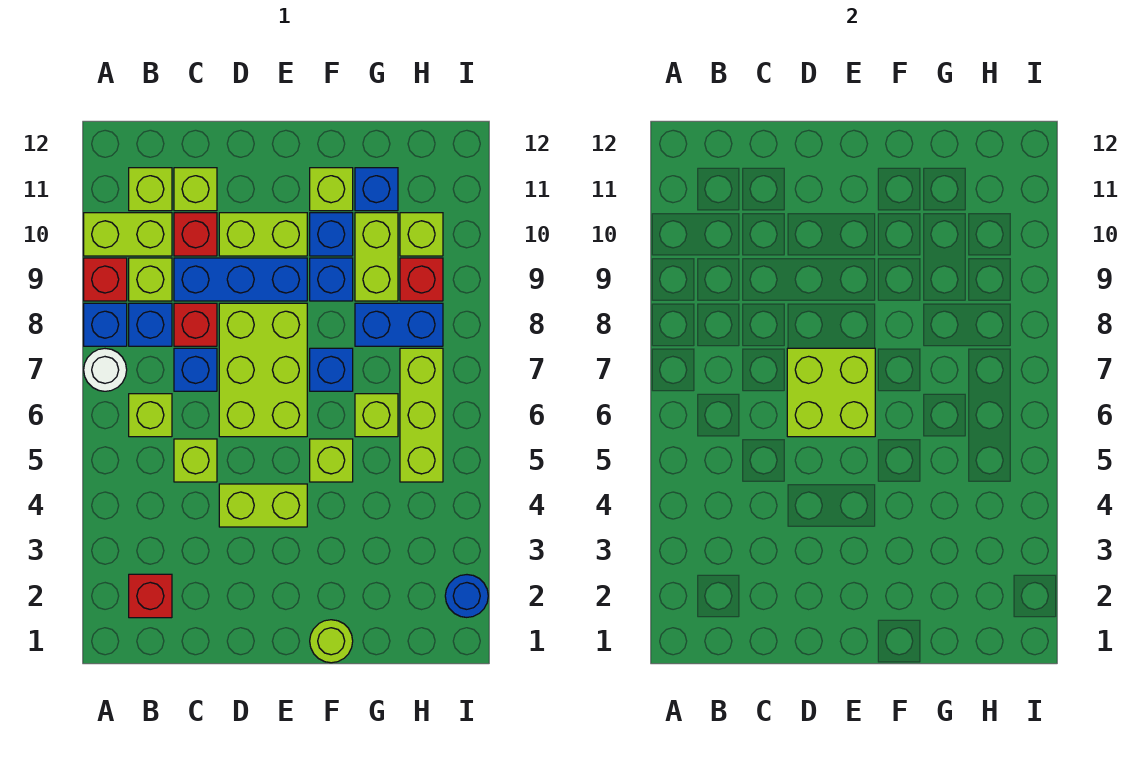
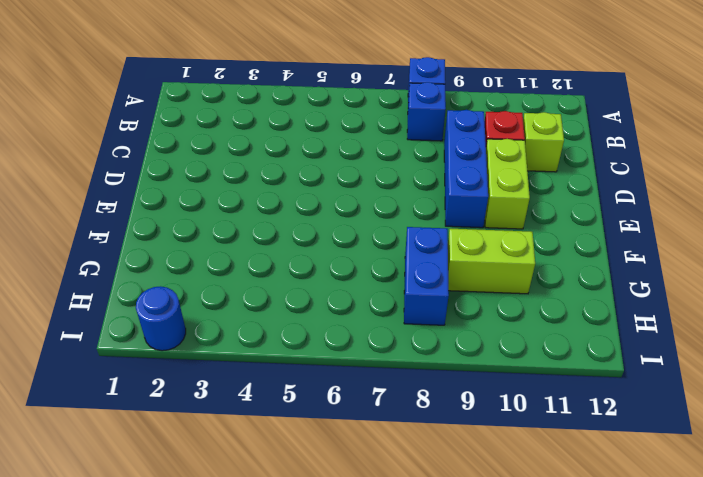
none -> white 1x1 round brick [84,349,127,391]
none -> red 1x1 brick [84,258,127,301]
none -> lime 1x2 brick [84,213,172,256]
none -> red 1x1 brick [129,574,172,618]

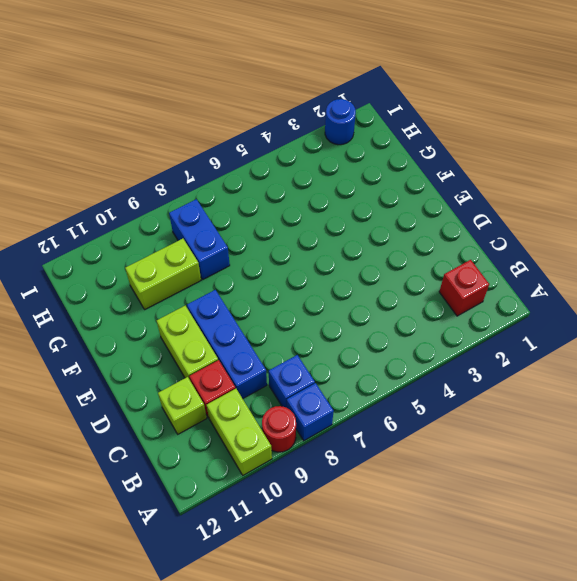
red 1x1 round brick [262,406,296,452] -> red 1x1 brick [84,258,127,301]
none -> white 1x1 round brick [84,349,127,391]
none -> lime 1x1 brick [129,394,172,437]
none -> lime 1x1 brick [129,258,172,301]
none -> lime 1x1 brick [129,168,172,211]

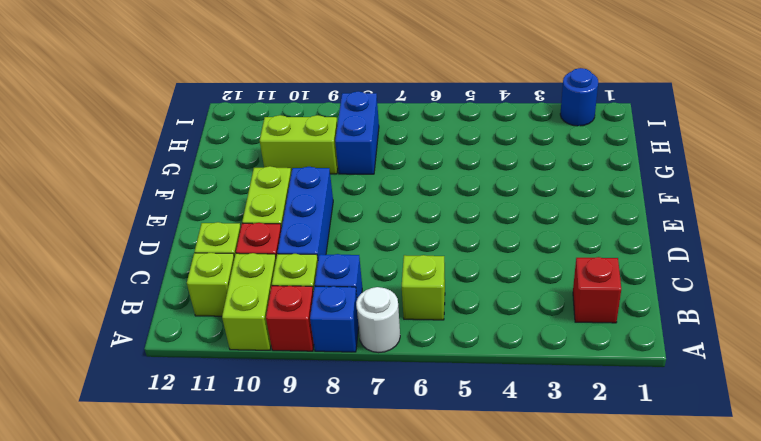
none -> lime 1x1 brick [174,439,217,482]
none -> blue 1x1 brick [174,348,217,391]
none -> red 1x1 brick [174,303,217,346]
none -> lime 1x2 brick [219,484,307,527]

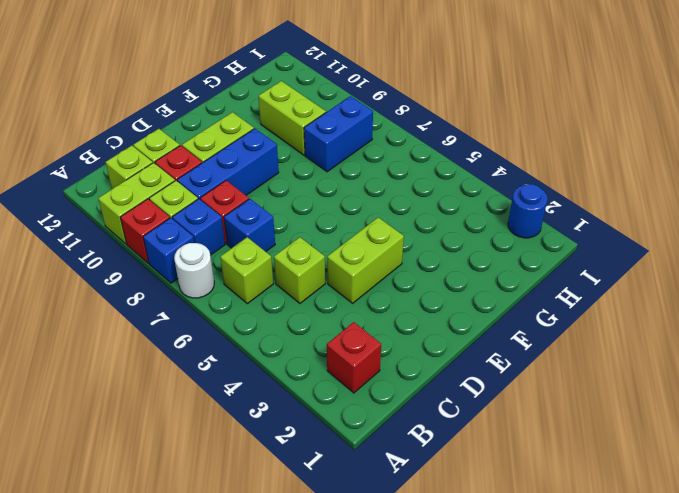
none -> lime 2x3 brick [219,303,307,437]
none -> lime 1x1 round brick [310,620,353,663]
none -> lime 1x1 brick [310,439,353,482]
none -> blue 1x1 brick [310,348,353,391]

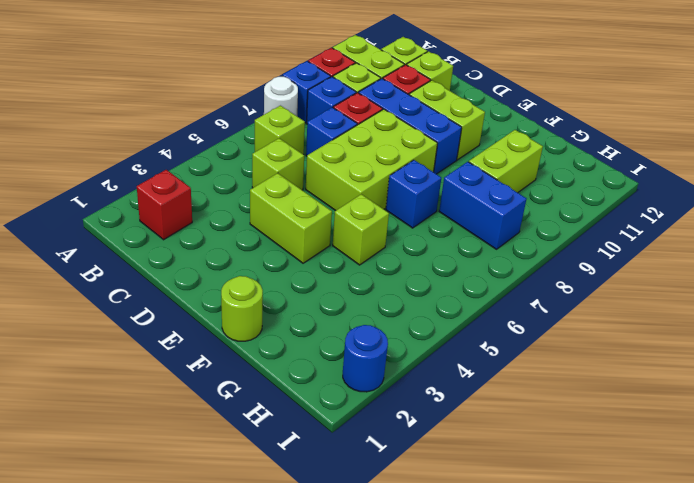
none -> blue 1x1 brick [310,258,353,301]
none -> blue 1x1 brick [310,213,353,256]
none -> lime 1x1 brick [310,168,353,211]
none -> lime 1x1 brick [355,394,398,437]

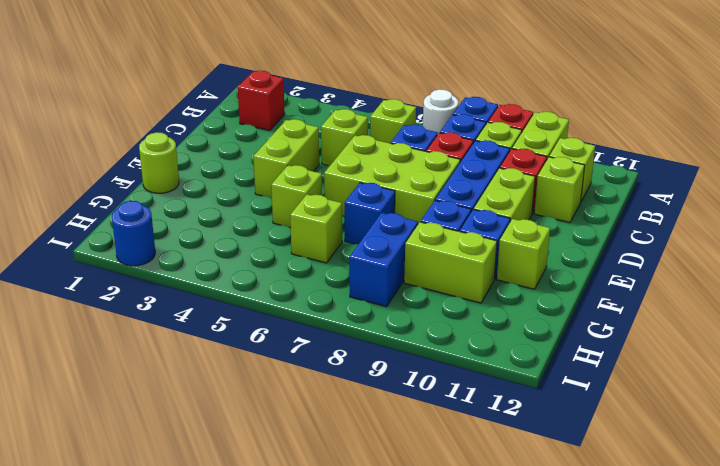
none -> blue 1x1 brick [355,168,398,211]
none -> lime 1x3 brick [400,348,443,482]
none -> red 1x1 brick [400,258,443,301]
none -> lime 1x1 brick [400,213,443,256]

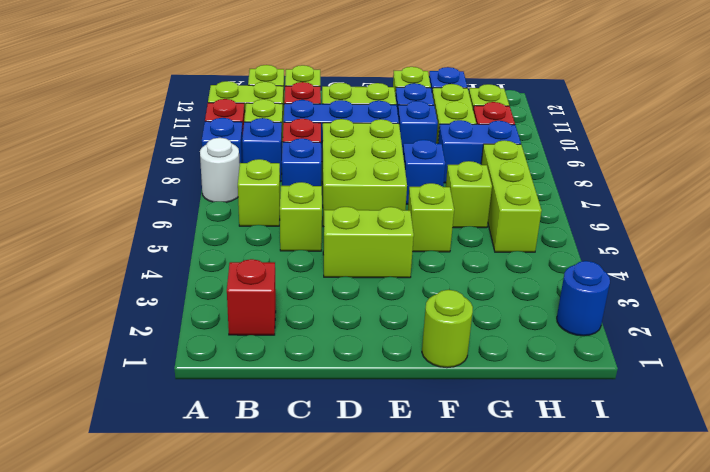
none -> lime 2x2 brick [787,348,875,437]

